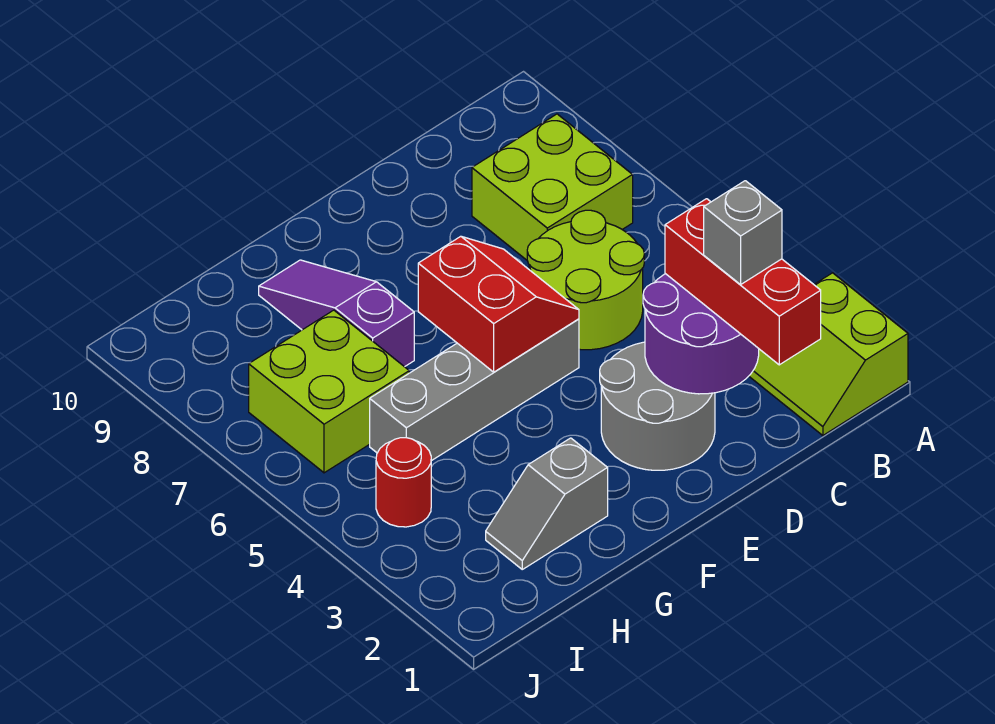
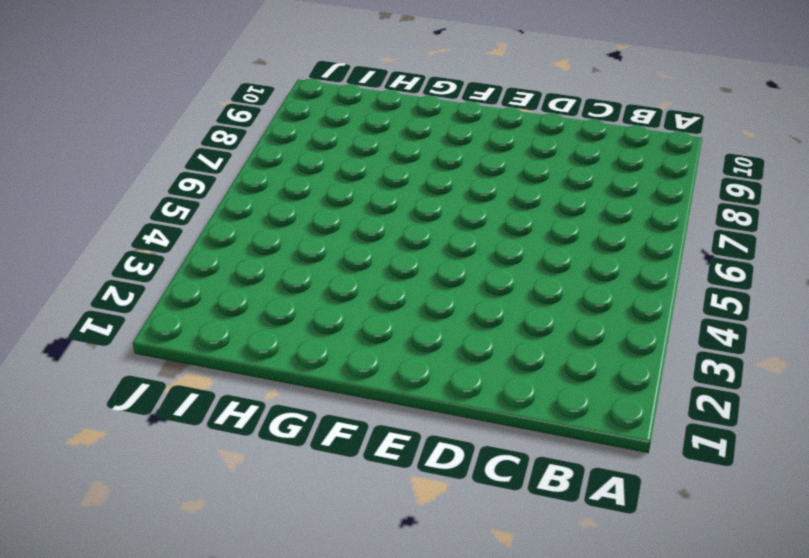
none -> lime 2x2 slope [749,273,908,435]
none -> lime 2x2 brick [472,114,633,260]
none -> lime 2x2 round brick [527,210,644,350]

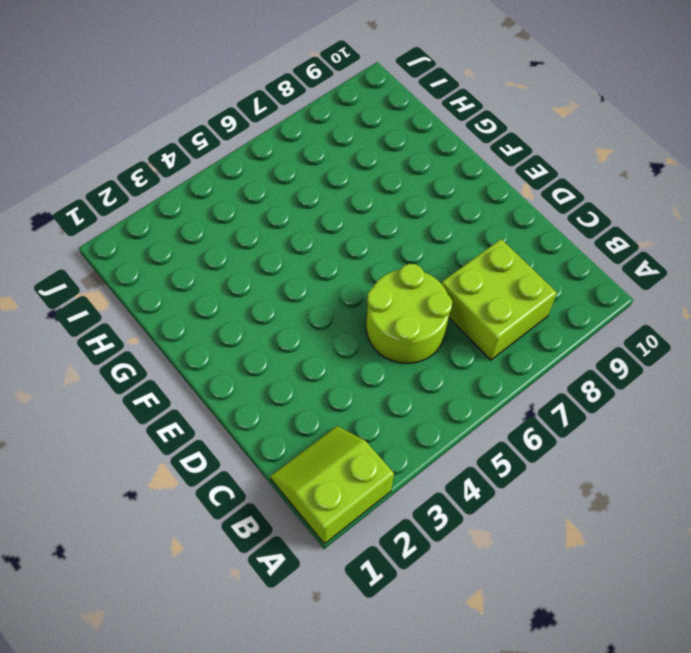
none -> grey 2x2 round brick [600,342,715,470]
none -> grey 1x4 brick [370,319,579,461]
none -> grey 1x2 slope [486,438,608,569]

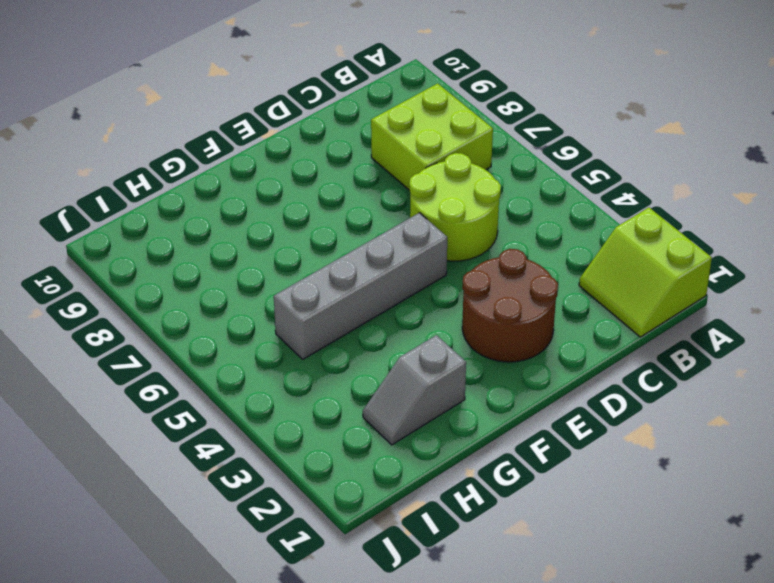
brown 2x2 round brick [462,249,558,362] -> grey 2x2 round brick [600,342,715,470]
none -> purple 1x3 slope [259,260,414,367]
none -> lime 2x2 brick [249,310,409,473]
none -> red 1x1 round brick [376,438,431,527]

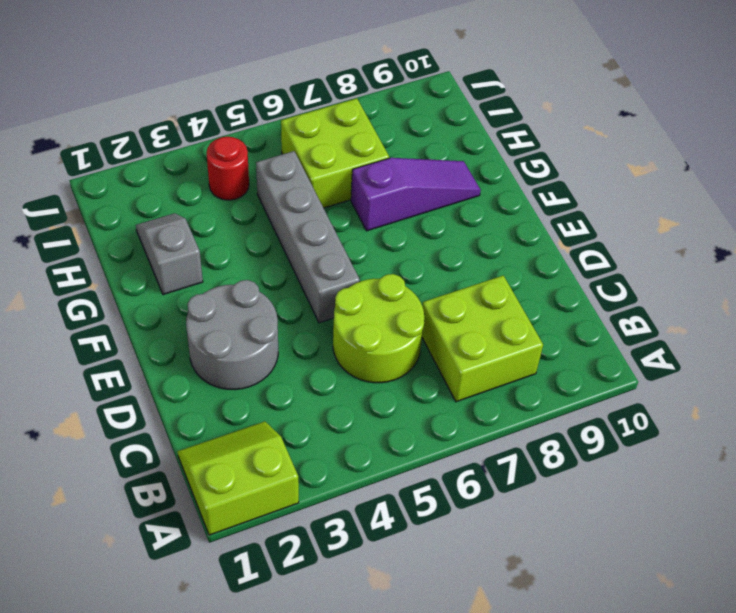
none -> purple 2x2 round brick [643,274,759,394]
none -> red 2x2 slope [418,236,579,372]
none -> red 1x3 brick [665,199,821,365]

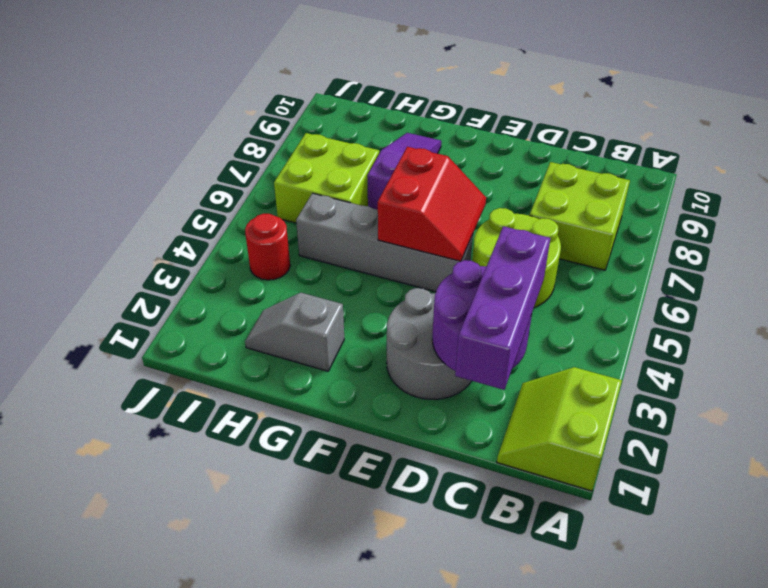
purple 1x3 brick [455,226,550,390] -> red 1x3 brick [665,199,821,365]
none -> grey 1x1 brick [704,181,782,285]

